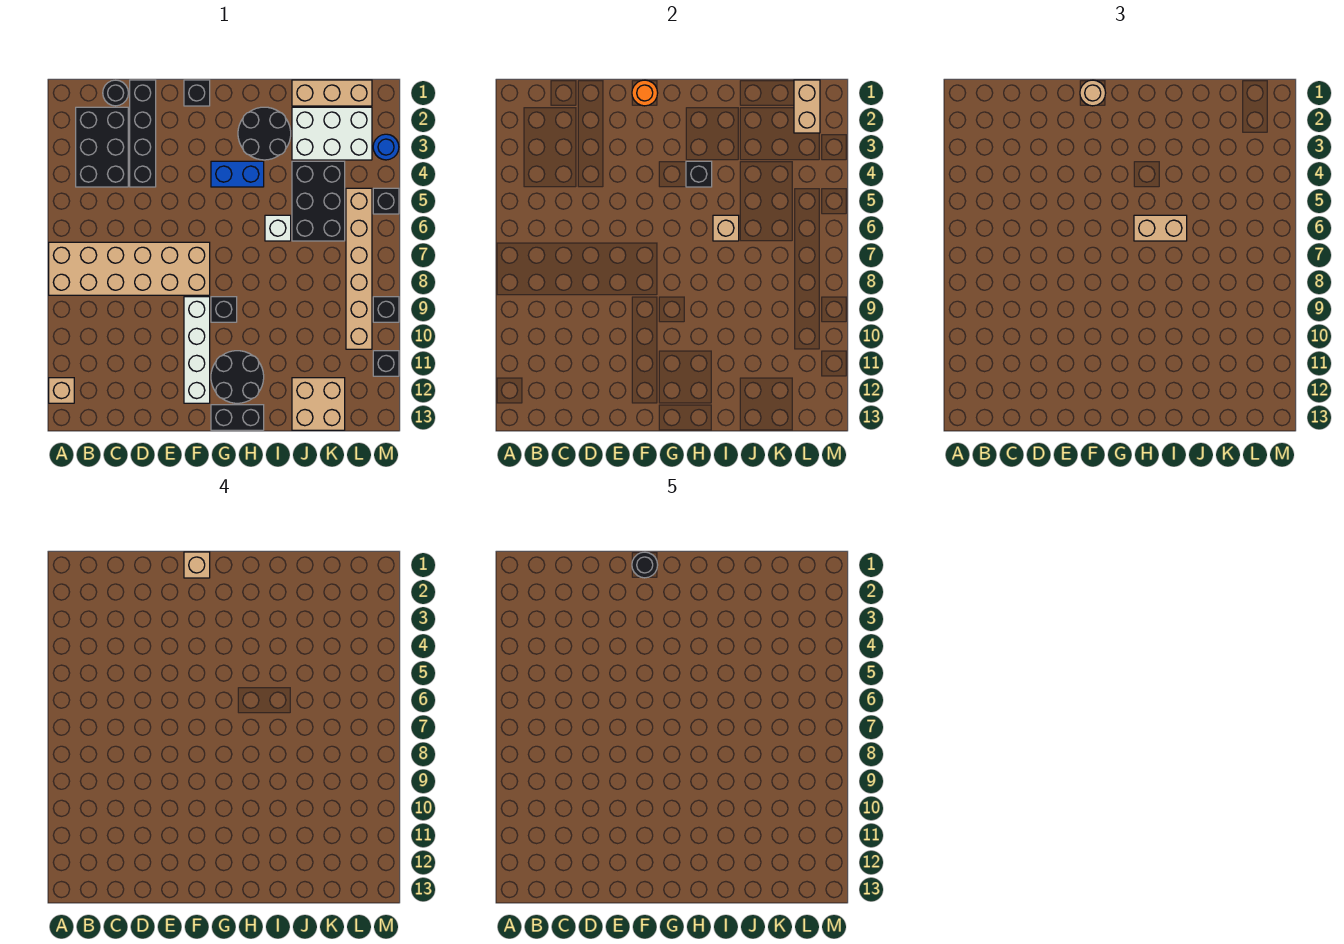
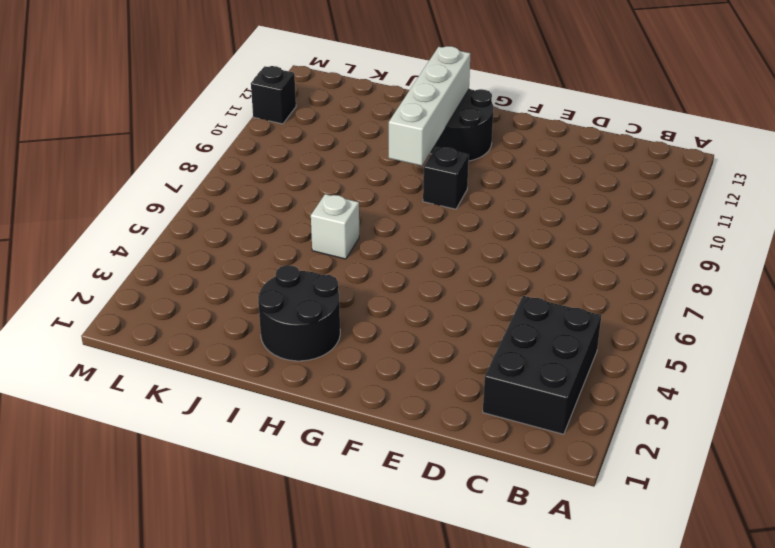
white 1x4 brick [389,46,471,166] -> white 1x4 brick moved to [184,297,210,403]
none -> tan 2x6 brick [49,242,210,295]
none -> tan 1x1 brick [49,378,74,403]
none -> black 1x1 round brick [103,80,128,106]
none -> black 1x4 brick [130,80,156,187]

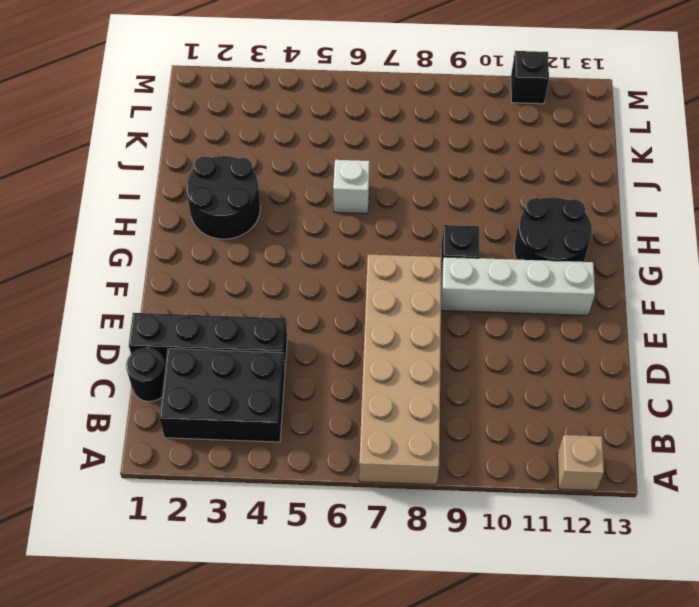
none -> black 1x1 brick [184,80,210,106]
none -> blue 1x2 brick [211,161,264,187]
none -> black 1x2 brick [211,405,264,430]
none -> tan 1x3 brick [292,80,372,106]

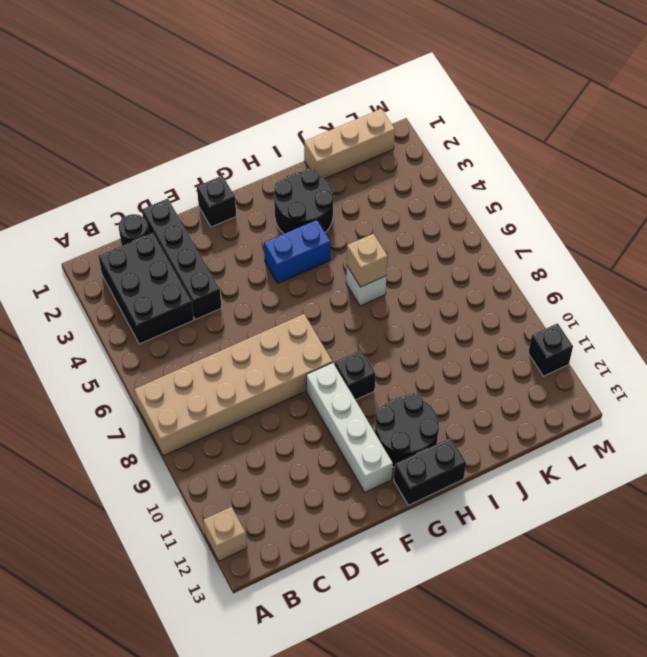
none -> white 2x3 brick [292,107,372,160]
none -> black 2x3 brick [292,161,345,241]
none -> tan 2x2 brick [292,378,345,430]
none -> tan 1x6 brick [346,188,372,349]

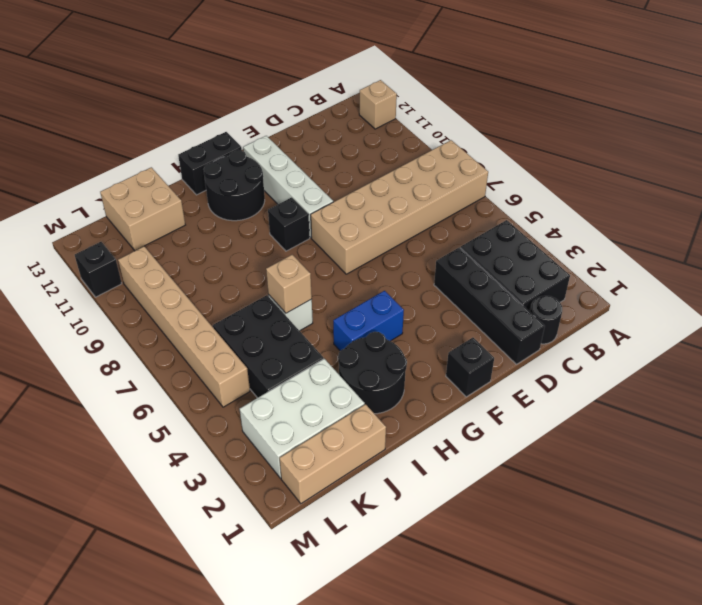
none -> blue 1x1 round brick [373,134,399,160]
none -> black 1x1 brick [373,188,399,214]
none -> black 1x1 brick [373,297,399,322]
none -> orange 1x1 round brick [632,80,658,106]

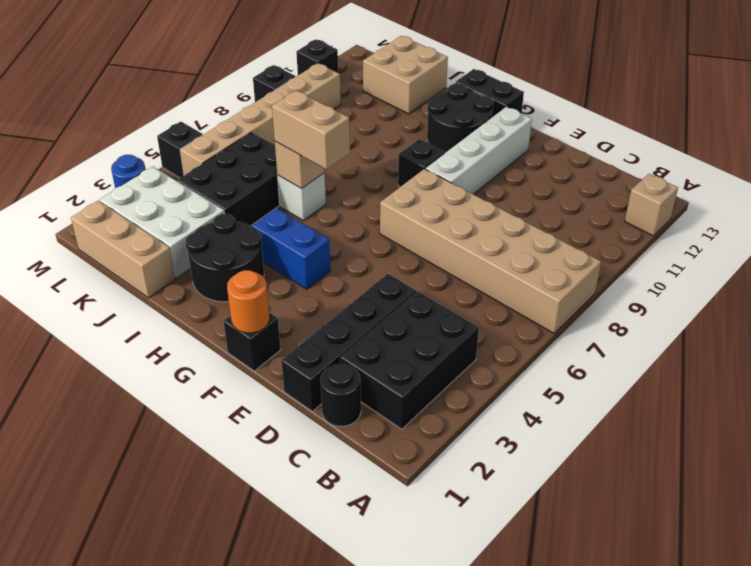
none -> black 1x1 brick [686,161,712,187]
none -> tan 1x2 brick [794,80,820,133]
none -> tan 1x1 round brick [1080,80,1106,106]
none -> tan 1x1 brick [184,552,210,578]

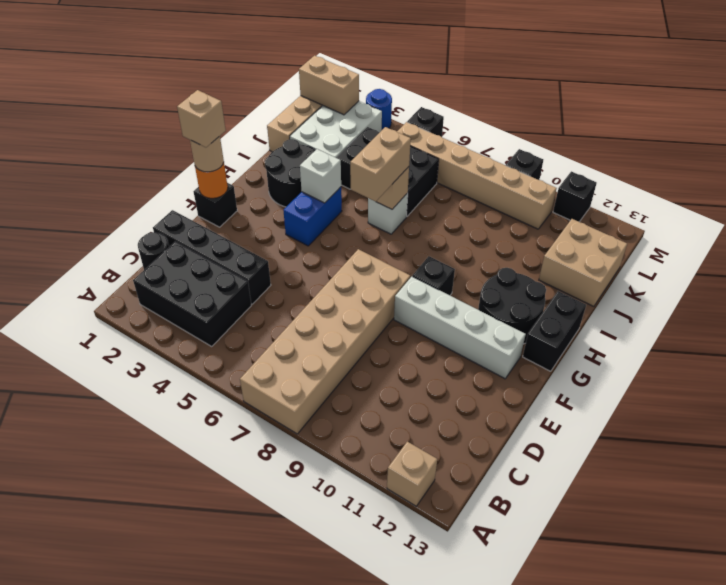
white 1x1 brick [300,149,341,203] -> black 1x1 brick [686,161,712,187]
none -> black 1x1 round brick [632,552,658,578]

